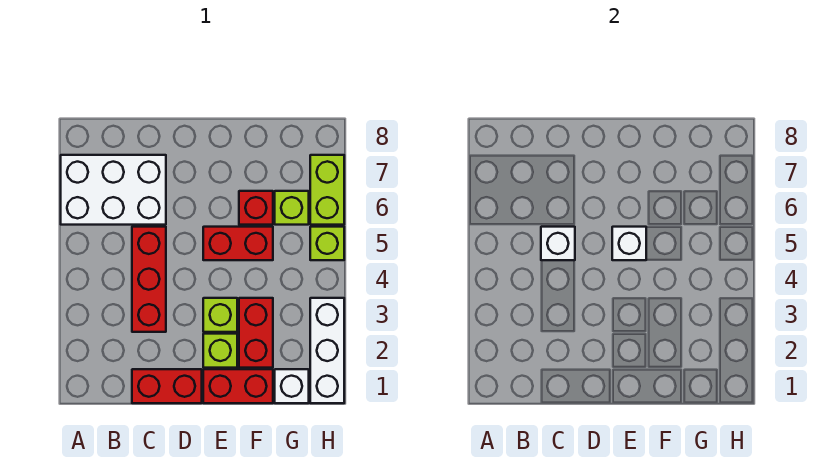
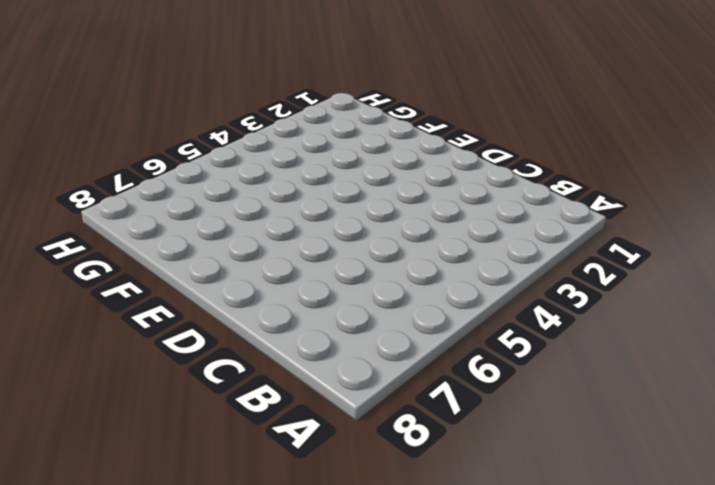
none -> white 2x3 brick [61,155,166,225]
none -> red 1x2 brick [132,369,202,403]
none -> red 1x3 brick [132,227,166,332]

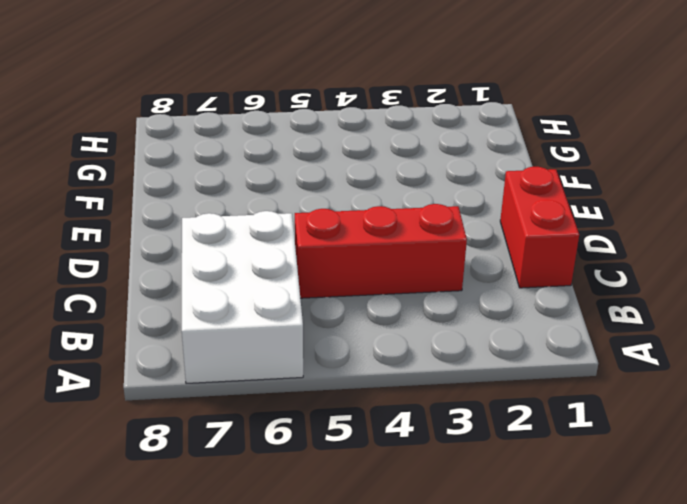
none -> red 1x2 brick [203,369,273,403]
none -> lime 1x1 brick [203,334,237,368]
none -> lime 1x1 brick [203,298,237,332]

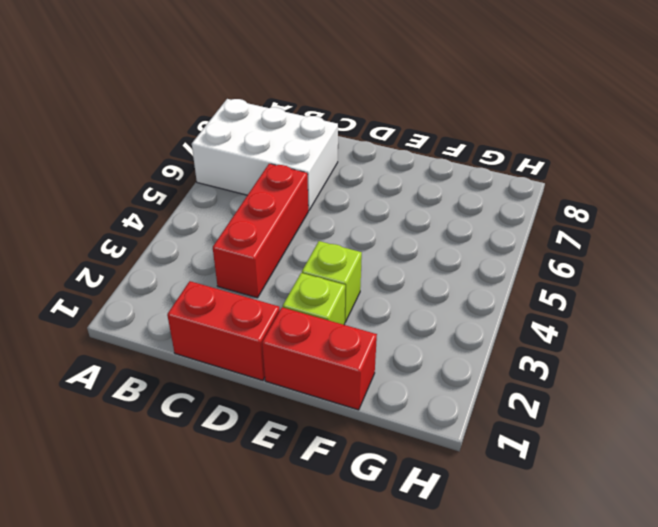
none -> red 1x2 brick [203,227,273,260]
none -> red 1x2 brick [239,298,273,368]
none -> red 1x1 brick [239,191,273,225]

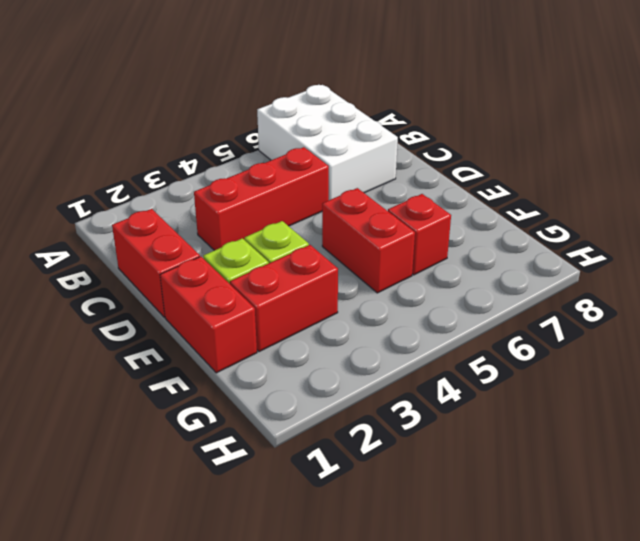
none -> white 1x1 brick [275,369,309,403]
none -> lime 1x1 brick [275,191,309,225]
none -> white 1x3 brick [310,298,344,403]

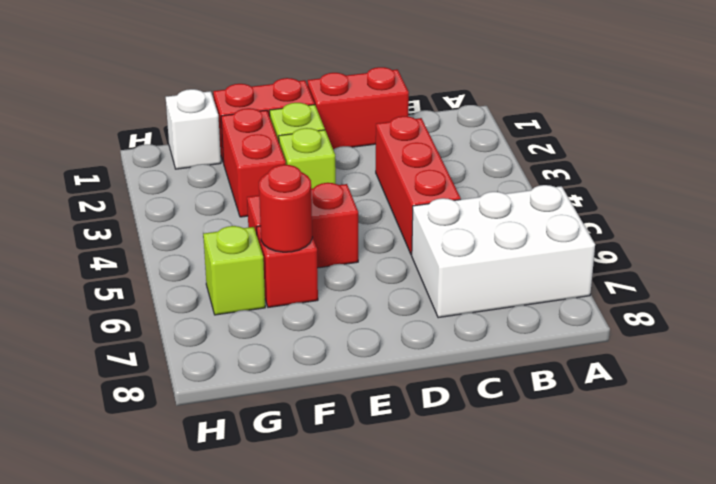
red 1x1 round brick [259,165,312,252] -> none
none -> white 1x3 brick [310,298,344,403]
none -> lime 1x1 brick [310,227,344,260]
none -> lime 1x2 brick [310,155,344,225]

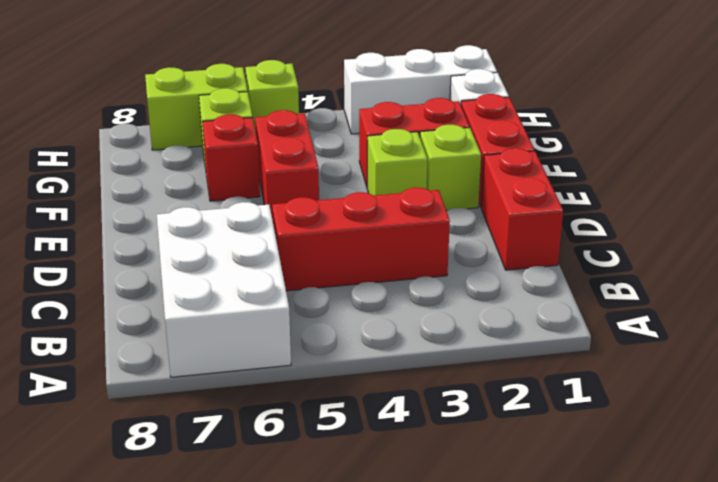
none -> white 1x1 brick [541,227,575,260]
none -> white 1x1 brick [612,227,646,260]

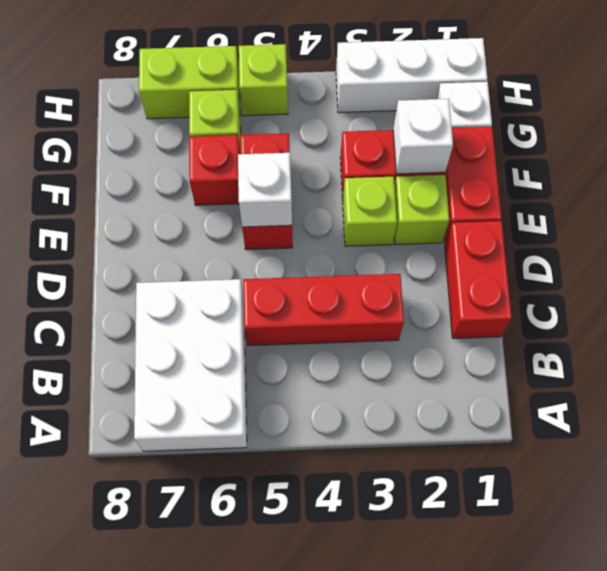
white 1x1 brick [393,99,453,174] -> white 1x1 brick moved to [541,227,575,260]

